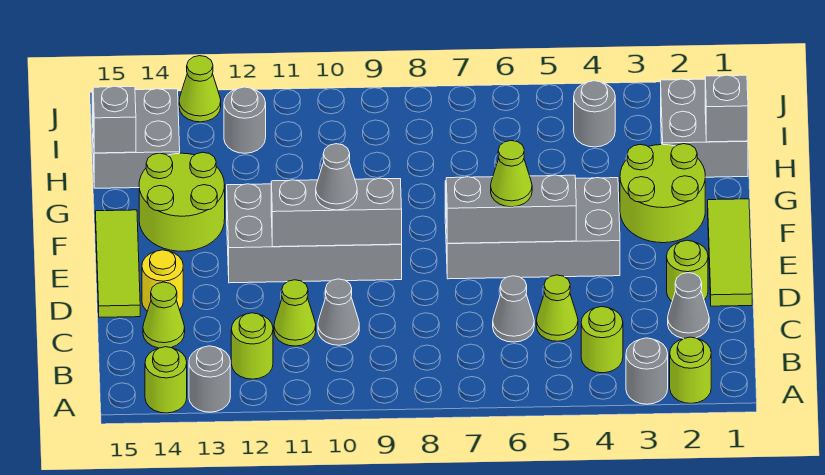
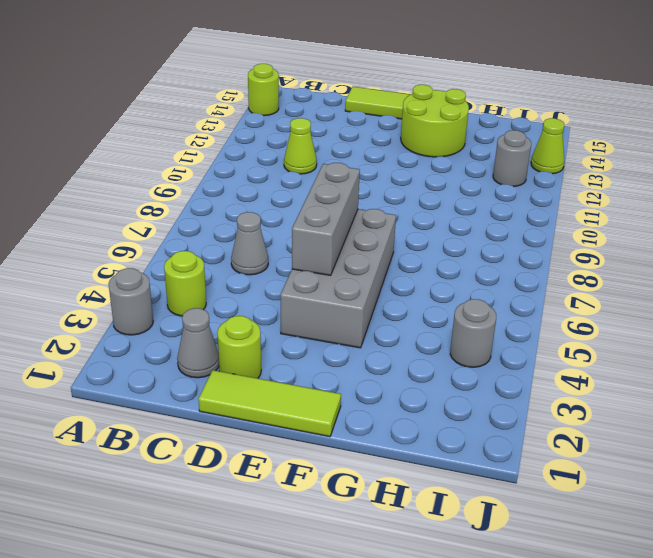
none -> lime 1x1 round brick [670,337,711,403]
none -> grey 1x1 round brick [189,346,230,412]
none -> lime 1x1 round brick [231,313,273,379]
none -> lime 1x1 cone [536,275,578,341]

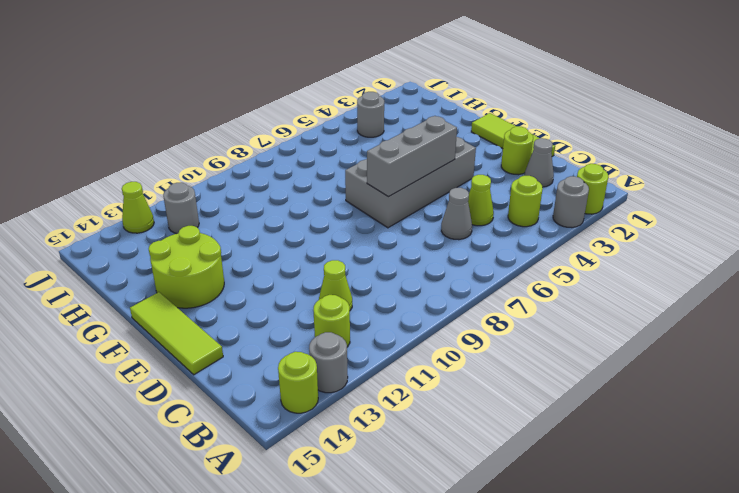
none -> grey 1x1 cone [318,279,359,345]
none -> lime 1x1 cone [143,282,185,348]
none -> yellow 1x1 round brick [142,250,183,311]
none -> grey 2x4 brick [227,184,402,283]

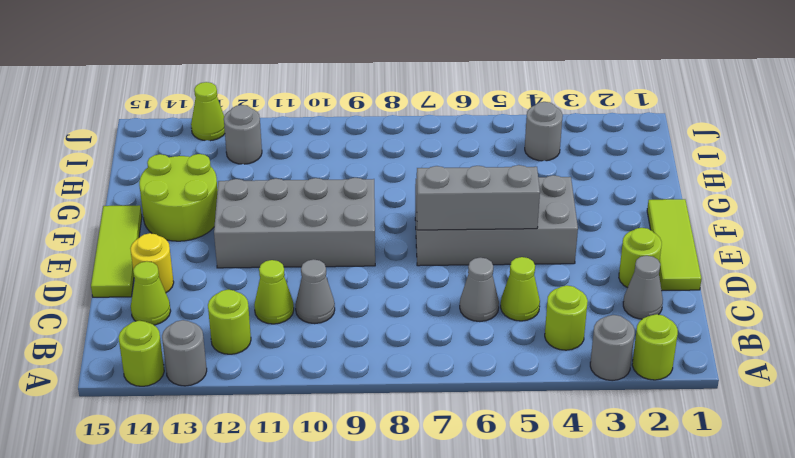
none -> lime 2x2 round brick [620,144,705,243]
none -> grey 2x2 brick [661,79,748,177]
none -> grey 2x2 brick [92,89,180,188]
none -> grey 1x3 brick [271,178,402,247]

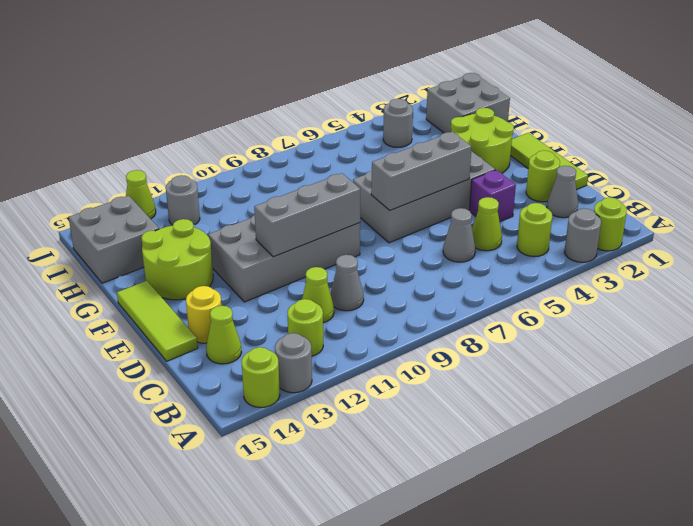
purple 1x1 brick [469,170,516,222] -> none
none -> grey 1x1 brick [705,75,748,142]
none -> grey 1x1 brick [93,86,136,153]
none -> lime 1x1 cone [491,141,532,207]
none -> grey 1x1 cone [316,144,357,210]

